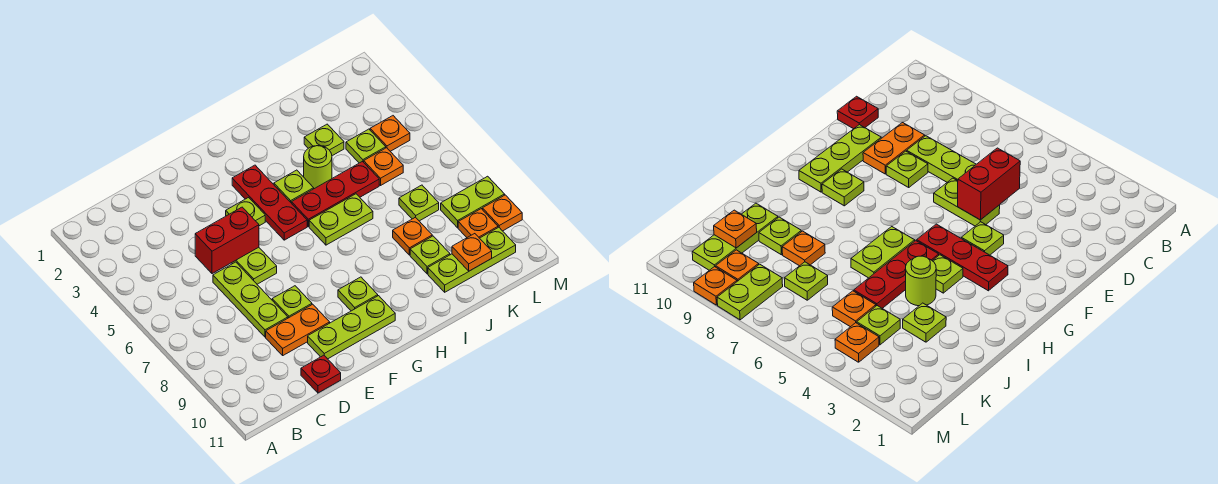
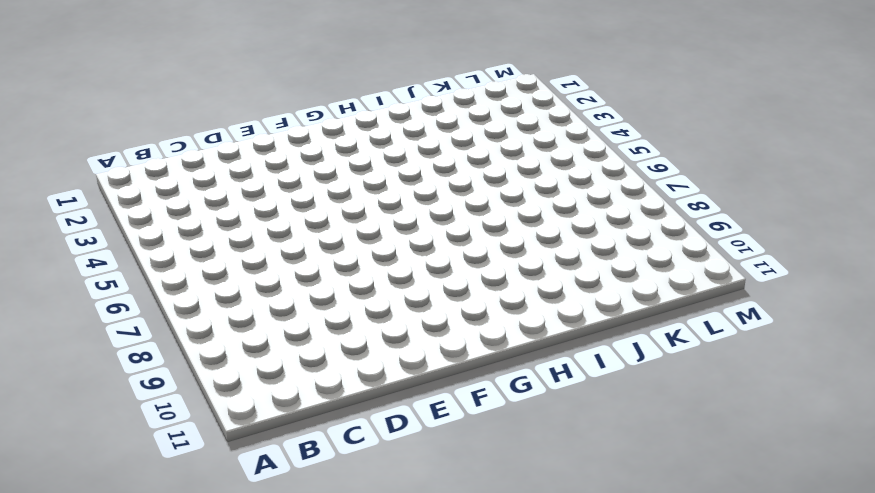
none -> lime 1x3 plate [213,262,288,337]
none -> orange 1x2 plate [266,304,330,355]
none -> red 1x1 plate [301,355,341,393]

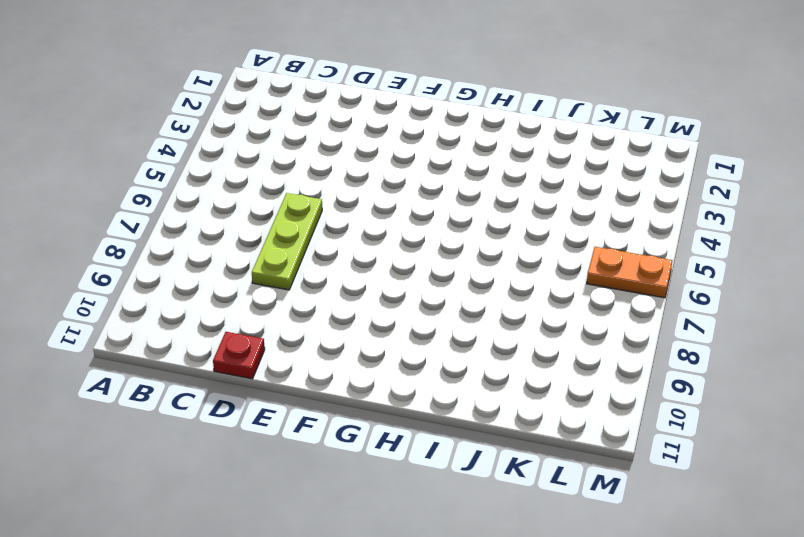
orange 1x2 plate [587,247,672,298] -> orange 1x2 plate moved to [266,304,330,355]
none -> lime 1x2 plate [232,247,277,284]
none -> lime 1x1 plate [272,286,312,318]
none -> lime 1x3 plate [308,296,395,359]

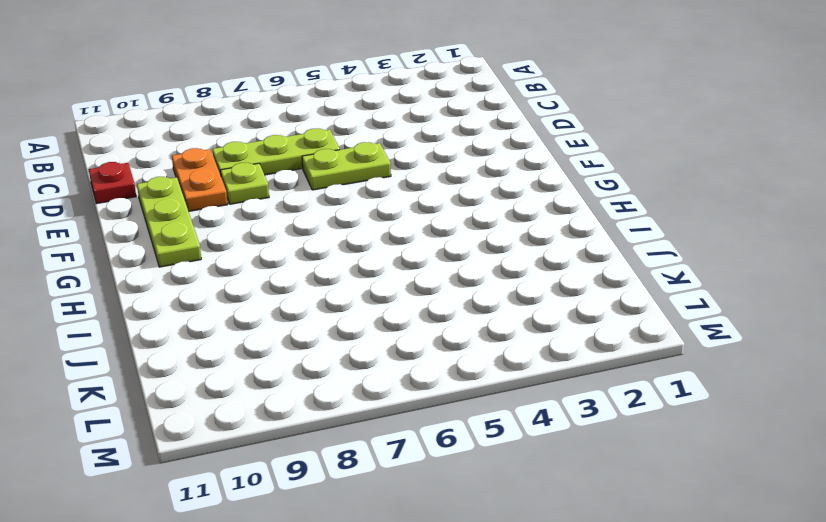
none -> lime 1x1 plate [226,197,265,226]
none -> red 1x3 plate [232,165,307,240]
none -> lime 1x1 plate [338,277,378,311]

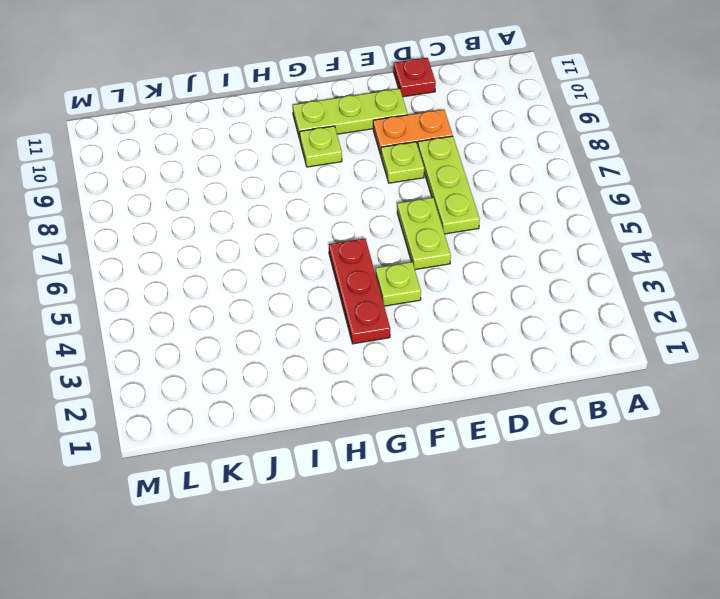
none -> lime 1x1 plate [274,170,314,203]
none -> red 1x3 plate [292,162,379,226]
none -> lime 1x2 plate [309,194,373,245]

